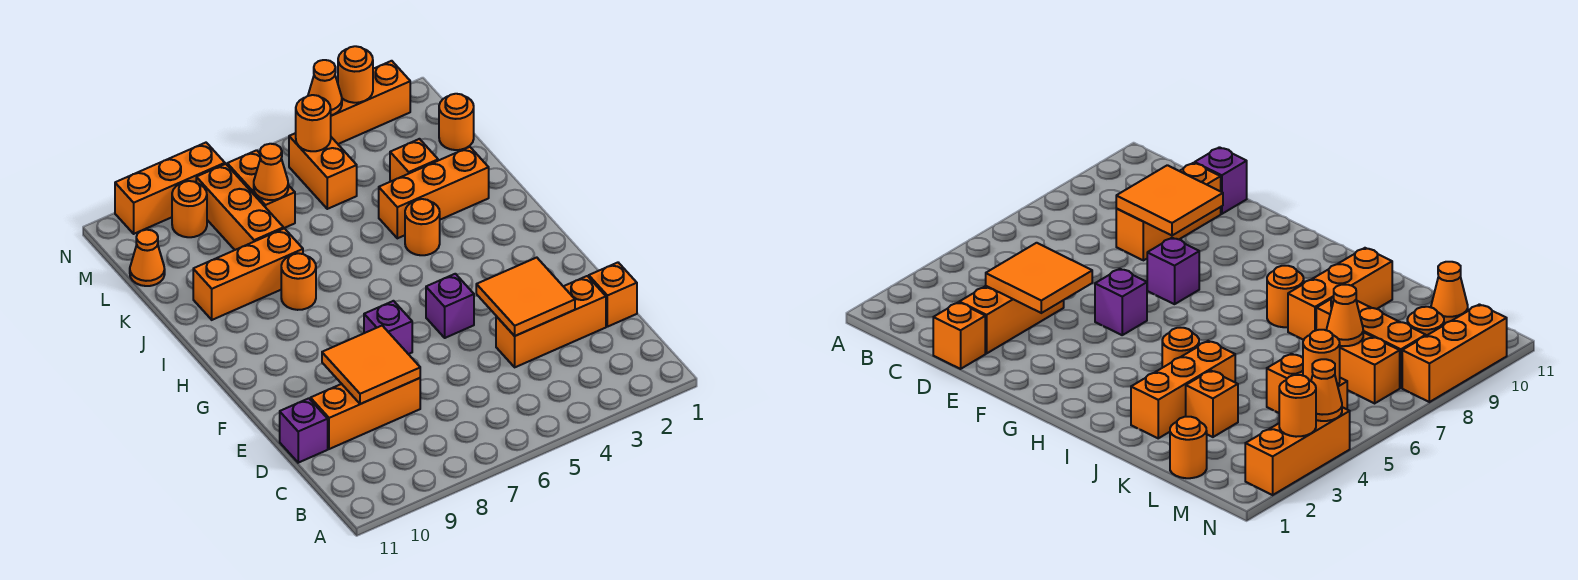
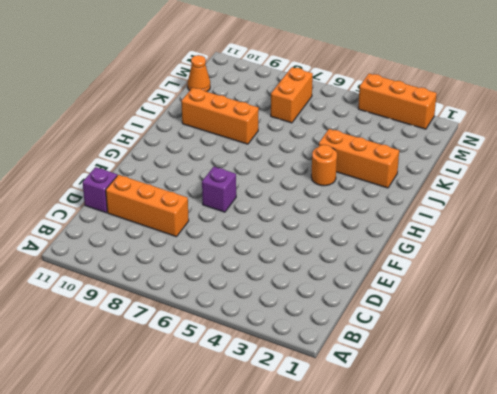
none -> orange 1x1 brick [589,263,637,327]
none -> orange 1x3 brick [496,276,606,367]
none -> purple 1x1 brick [426,274,474,338]

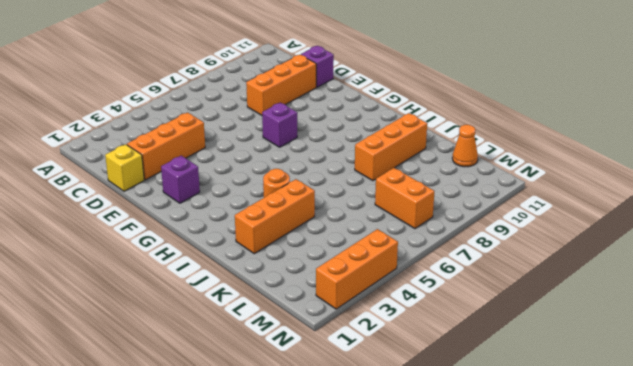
yellow 1x1 brick [105,144,144,191] -> orange 1x1 brick [589,263,637,327]
purple 1x1 brick [161,156,200,203] -> purple 1x1 brick moved to [426,274,474,338]
none -> orange 1x1 round brick [281,253,316,310]
none -> orange 1x1 brick [390,139,438,182]
none -> orange 1x3 brick [196,164,284,250]

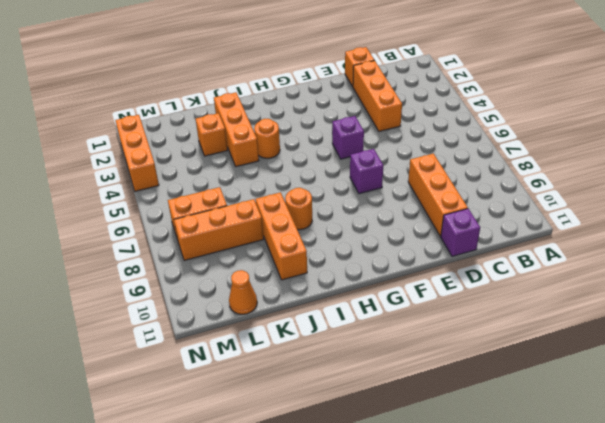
none -> orange 1x1 round brick [439,94,474,150]
none -> orange 1x2 brick [289,133,357,209]
none -> orange 1x1 round brick [172,181,207,237]

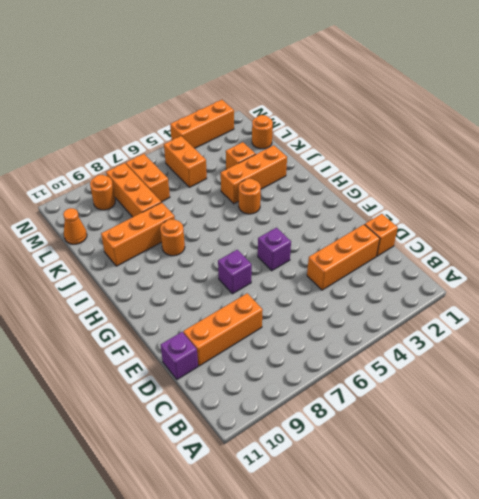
none -> orange 1x3 brick [115,143,225,234]
none -> orange 2x2 tile [476,258,575,336]
none -> orange 2x2 tile [322,326,420,404]

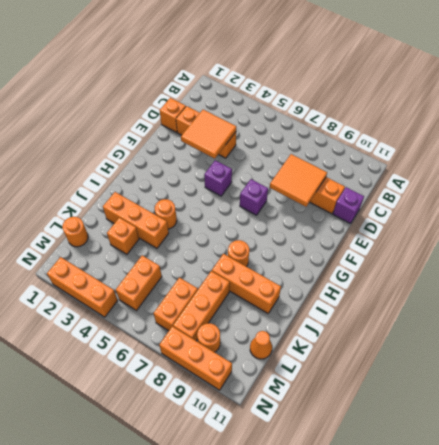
none -> orange 1x1 cone [254,144,288,200]
none -> orange 1x1 round brick [296,95,331,151]
none -> orange 1x1 round brick [338,46,373,103]

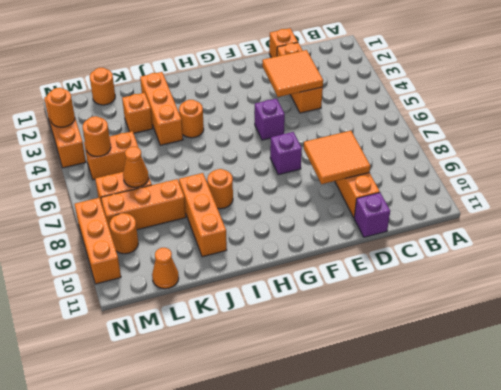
none -> orange 1x1 cone [308,60,342,115]

